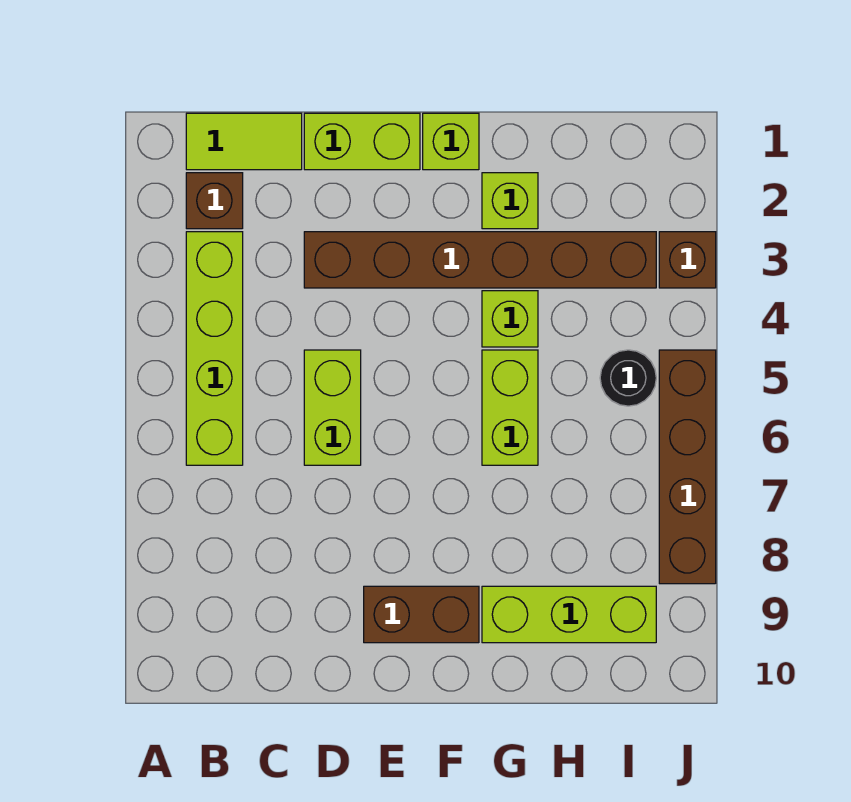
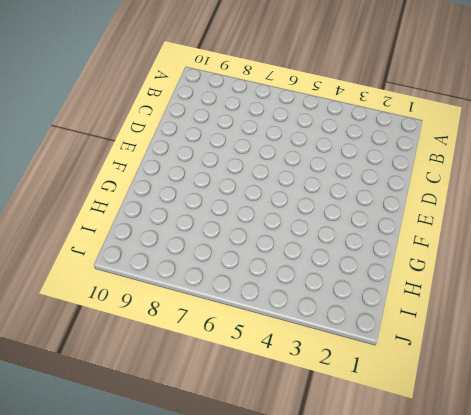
none -> lime 1x2 tile [186,113,302,170]
none -> brown 1x1 brick [186,173,243,229]
none -> lime 1x4 brick [186,232,243,465]

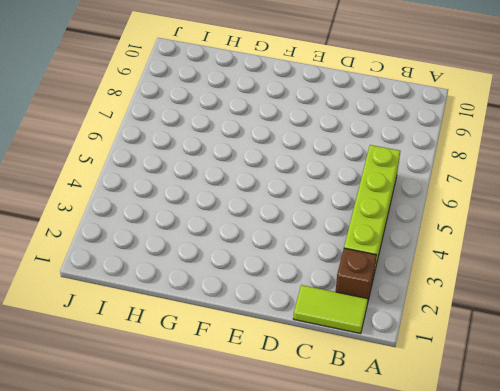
none -> lime 1x2 brick [304,113,420,170]
none -> brown 1x6 brick [304,232,656,288]
none -> lime 1x2 brick [304,350,361,465]

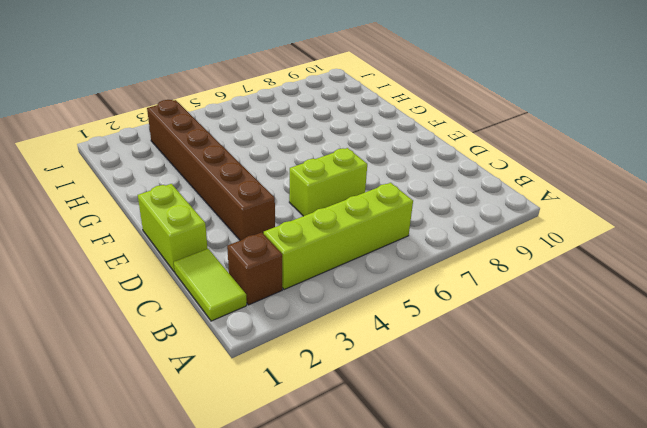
none -> brown 1x2 brick [364,586,479,643]
none -> lime 1x1 brick [423,113,479,170]
none -> lime 1x1 brick [482,173,538,229]

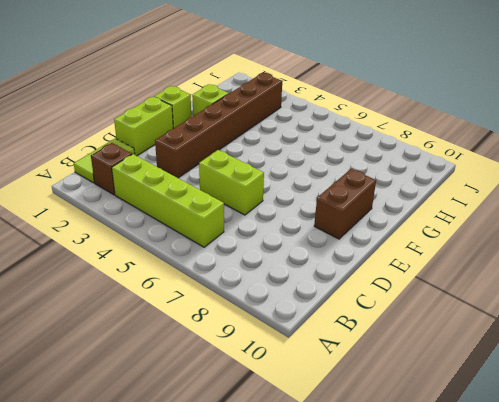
none -> lime 1x1 brick [482,291,538,347]
none -> lime 1x2 brick [482,350,538,465]
none -> lime 1x3 brick [482,586,656,643]

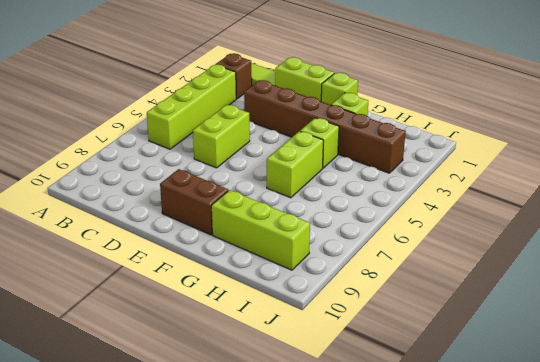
none -> black 1x1 round brick [600,350,656,406]
none -> brown 1x1 brick [659,232,716,288]
none -> brown 1x4 brick [659,350,716,584]

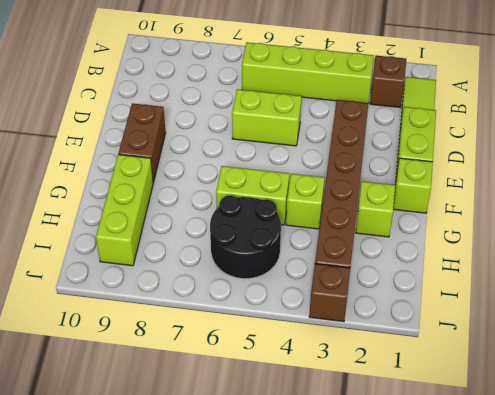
black 2x2 round brick [210,195,281,279] -> black 1x1 round brick [600,350,656,406]
none -> brown 1x4 brick [659,350,716,584]

